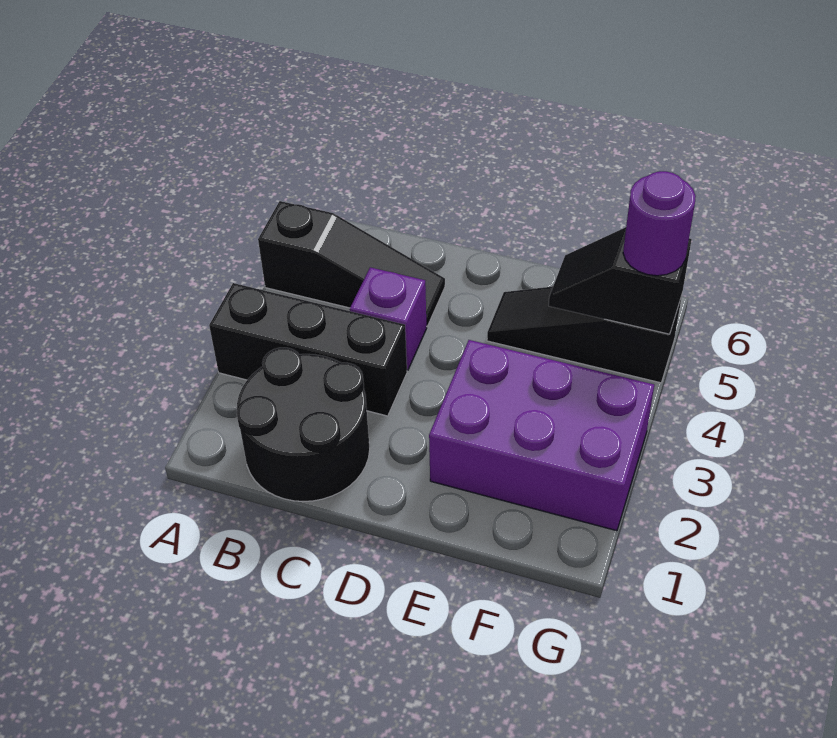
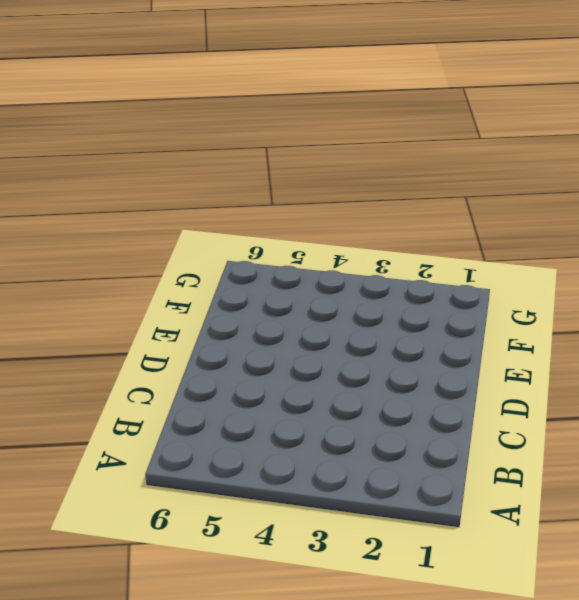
none -> black 1x3 brick [209,283,407,416]
none -> black 1x3 slope [258,201,445,326]

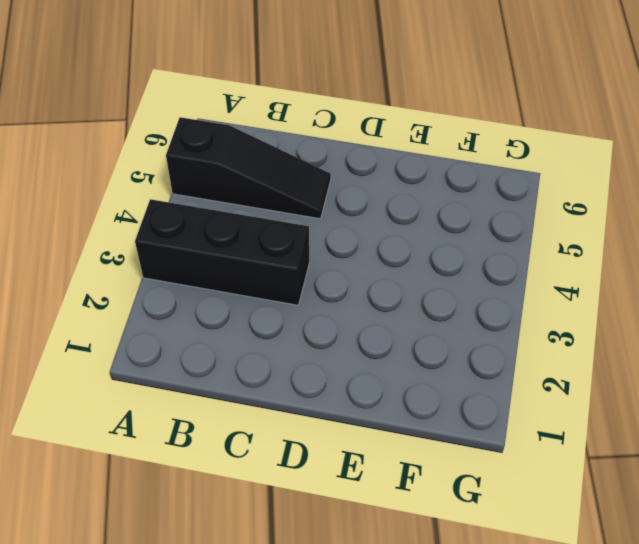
none -> black 2x2 round brick [236,348,370,501]
none -> purple 1x1 brick [350,267,427,370]

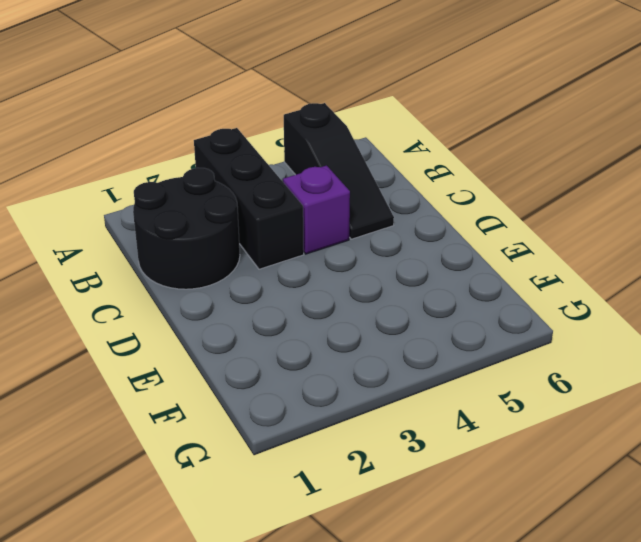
none -> purple 2x3 brick [429,340,654,531]
none -> black 1x3 slope [487,286,682,383]

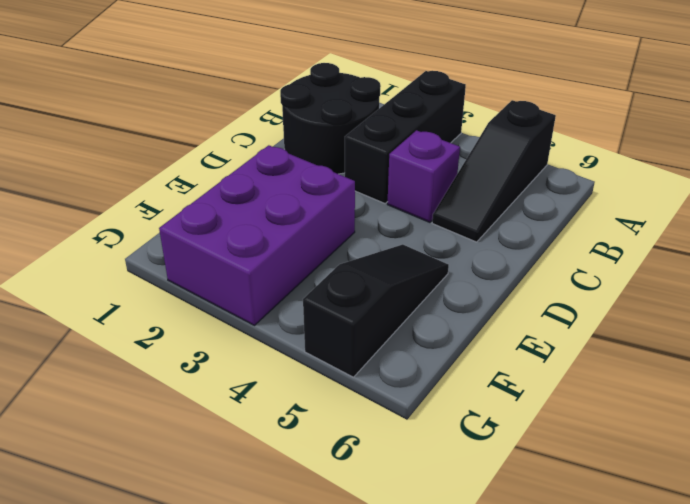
none -> black 1x2 slope [549,227,692,334]
none -> purple 1x1 round brick [623,171,696,276]

